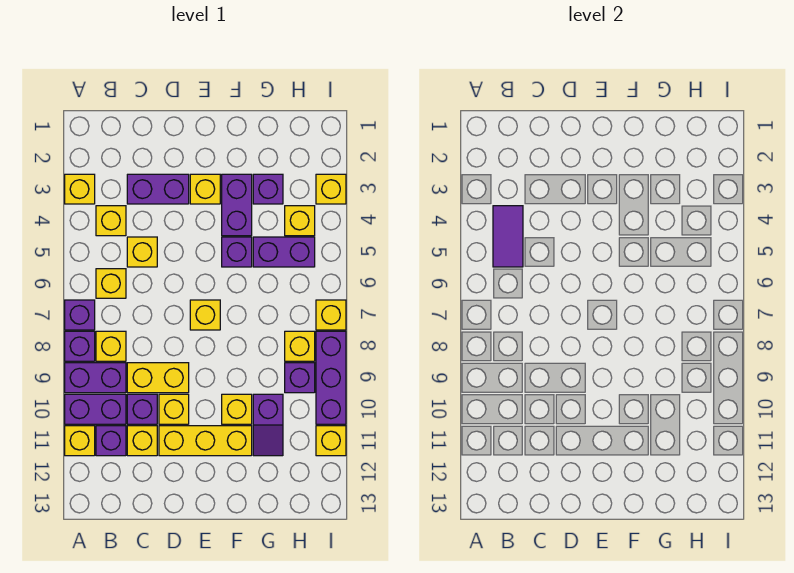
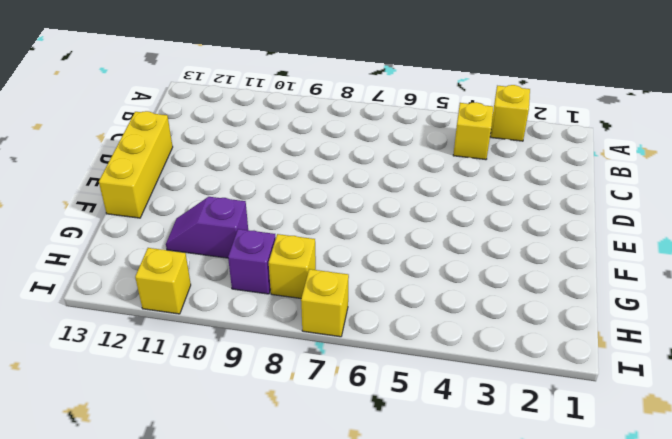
yellow 1x3 brick [99,111,173,218] -> yellow 1x3 brick moved to [159,426,252,456]
none -> purple 1x1 brick [65,300,95,330]
none -> purple 1x1 brick [65,331,95,361]
none -> purple 1x2 brick [65,363,126,393]
none -> purple 1x2 brick [65,394,126,424]

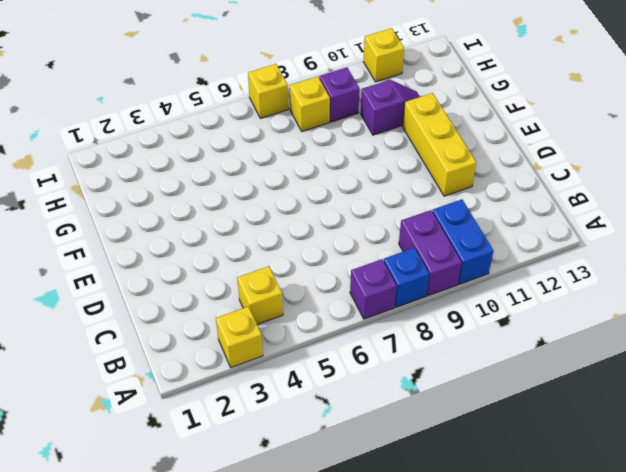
blue 1x1 brick [384,248,429,307] -> purple 1x1 brick [65,331,95,361]
blue 1x2 brick [432,199,494,284] -> purple 1x2 brick [65,394,126,424]
none -> yellow 1x1 brick [65,426,95,456]
none -> yellow 1x1 brick [96,269,126,298]
none -> yellow 1x1 brick [96,331,126,361]
none -> purple 1x1 brick [96,426,126,456]

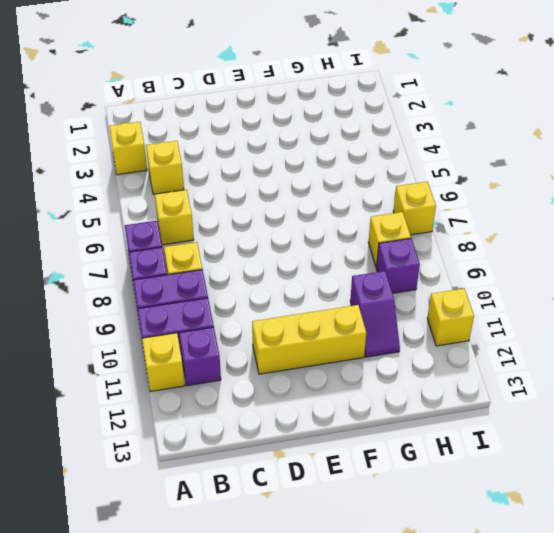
none -> purple 1x2 brick [127,174,189,204]
none -> yellow 1x1 brick [127,237,157,267]
none -> yellow 1x2 brick [127,363,189,393]
none -> purple 1x1 brick [127,394,157,424]

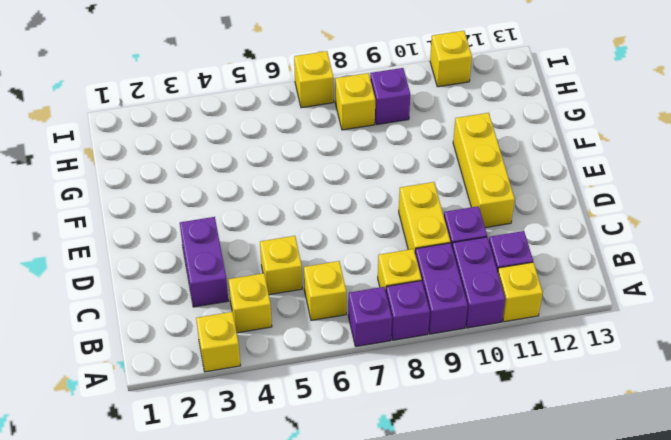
none -> yellow 1x1 brick [127,426,157,456]
none -> yellow 1x1 brick [159,394,189,424]
none -> yellow 1x1 brick [190,174,220,204]
none -> yellow 1x1 brick [190,300,220,330]

